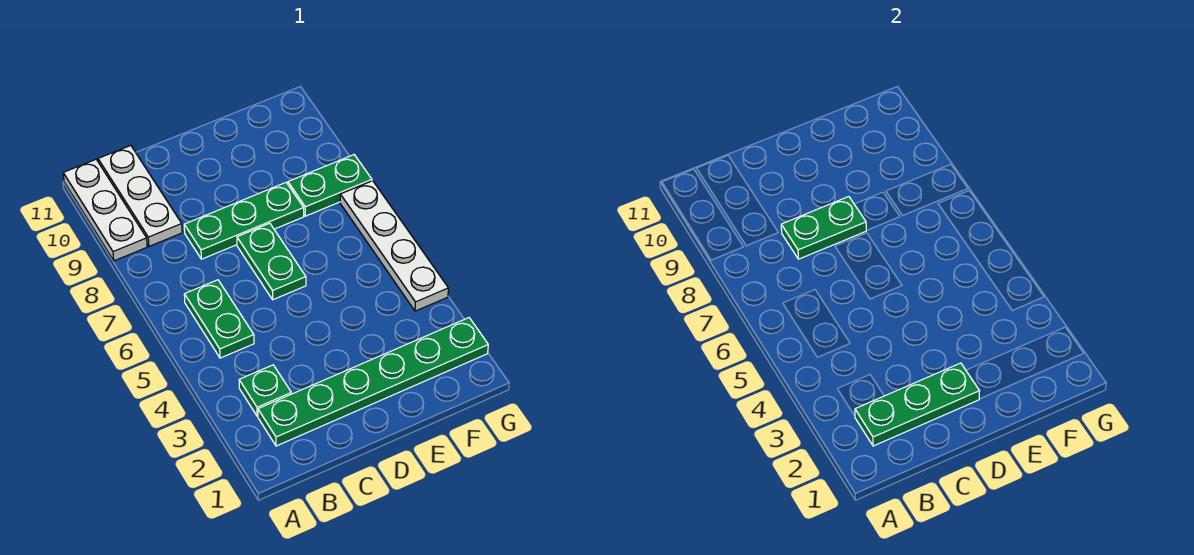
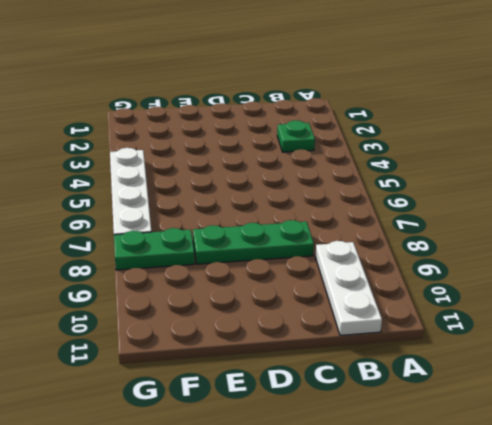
none -> white 1x3 plate [63,160,147,261]
none -> green 1x6 plate [258,318,488,446]

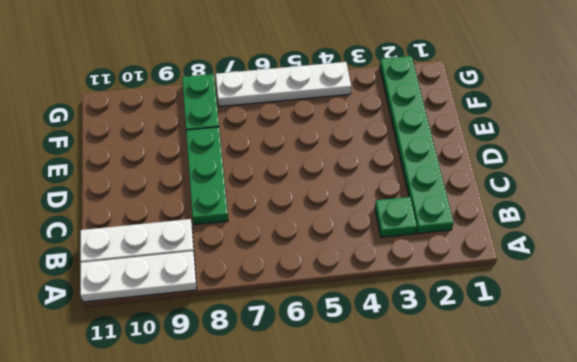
none -> green 1x2 plate [184,280,254,358]
none -> green 1x2 plate [237,223,306,300]

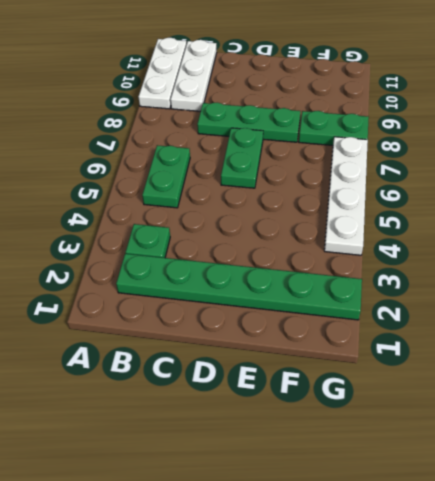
none -> green 1x3 plate [855,363,980,446]
none -> green 1x2 plate [781,197,867,259]

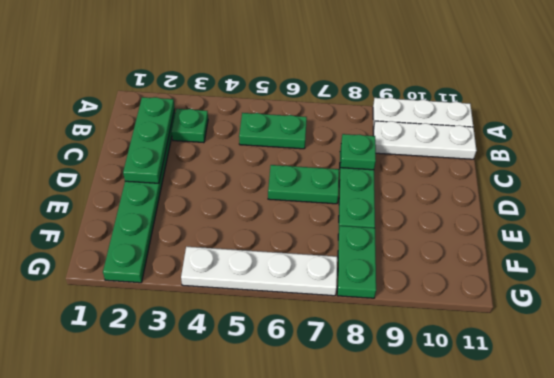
green 1x1 plate [341,134,376,170] -> green 1x2 plate [781,197,867,259]

